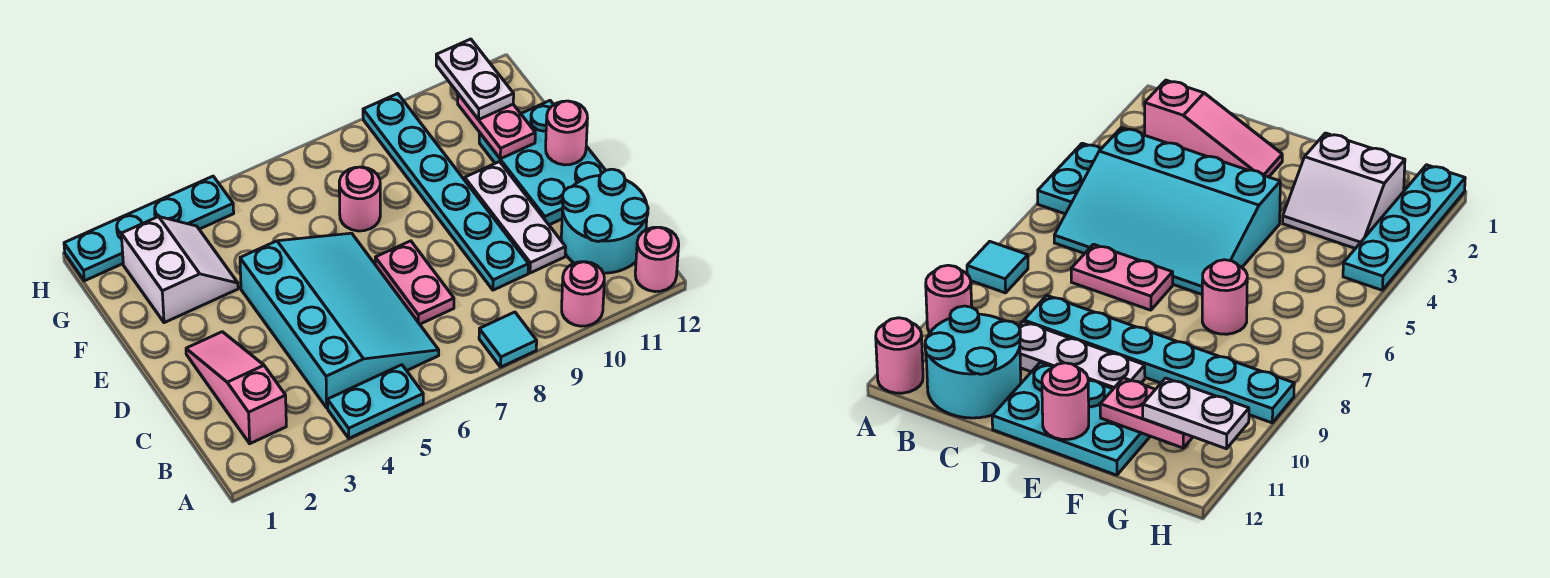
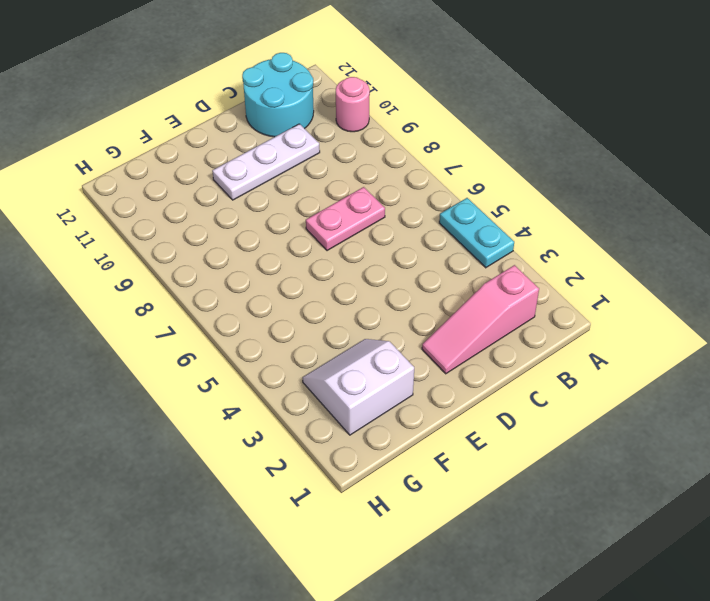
none -> cyan 1x1 tile [479,312,537,367]
none -> pink 1x1 round brick [635,227,679,292]
none -> cyan 3x4 slope [240,233,439,408]

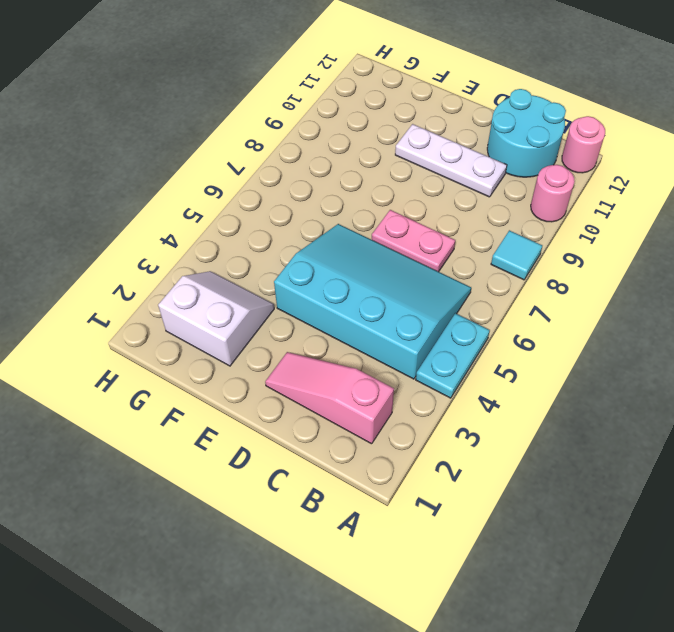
none -> cyan 1x6 plate [363,94,529,290]
none -> cyan 2x3 plate [479,101,606,225]
none -> pink 1x1 round brick [339,167,380,231]

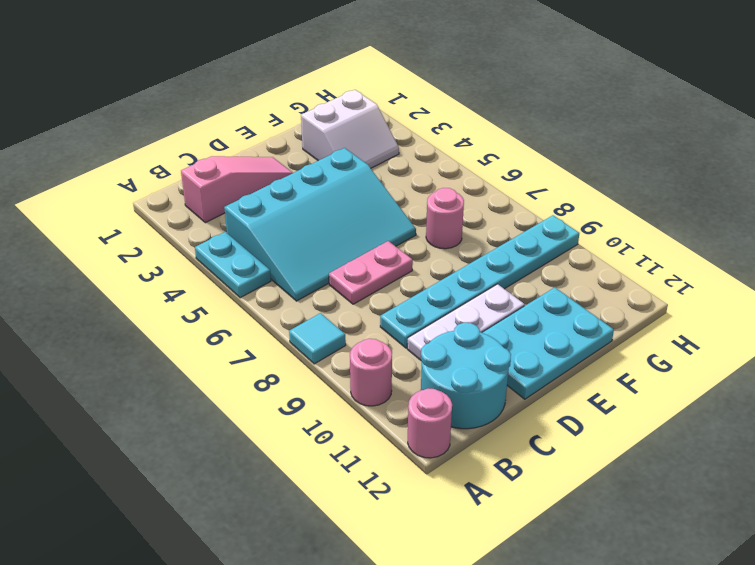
none -> cyan 1x4 plate [64,176,234,281]
none -> pink 1x1 round brick [546,101,588,165]
none -> pink 1x2 plate [458,94,535,159]

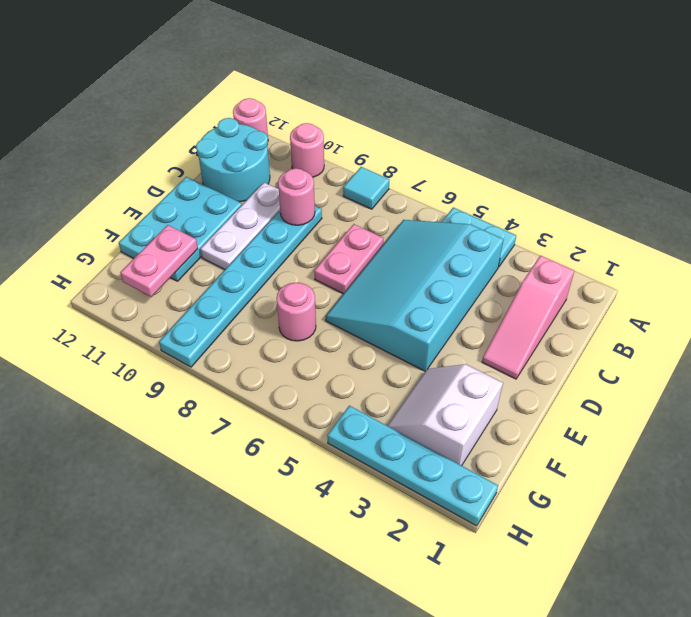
pink 1x1 round brick [278,168,315,225] -> pink 1x1 round brick moved to [546,101,588,165]
none -> white 1x2 plate [436,39,514,119]

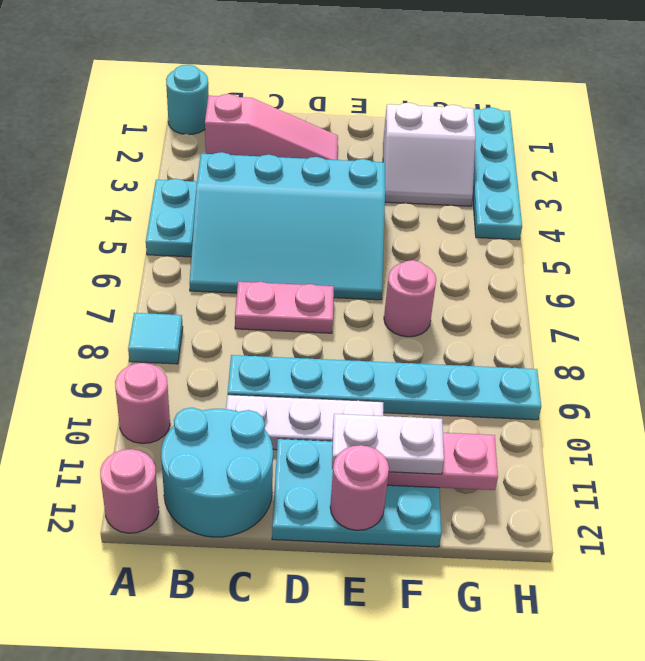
cyan 1x1 round brick [166,65,209,135] -> none
white 1x2 plate [332,414,444,474] -> white 1x2 plate moved to [436,39,514,119]

